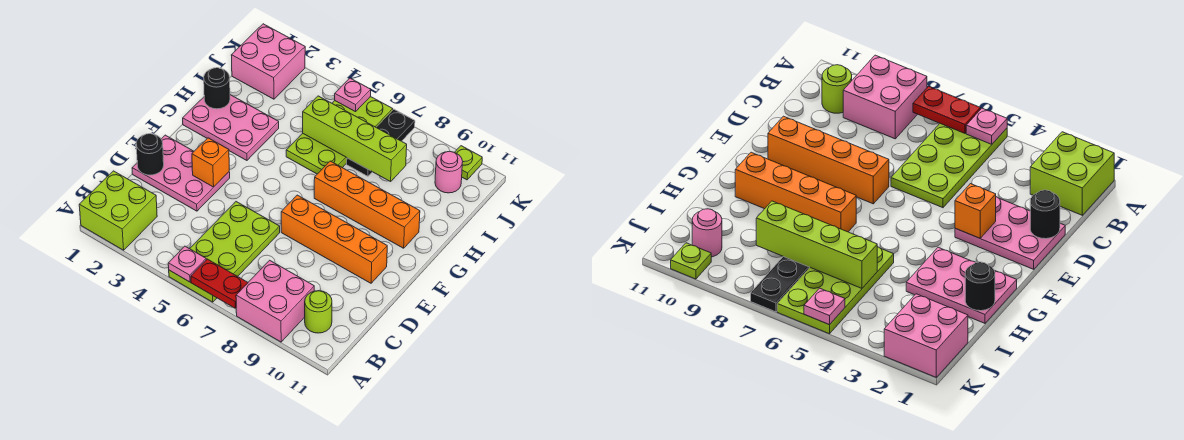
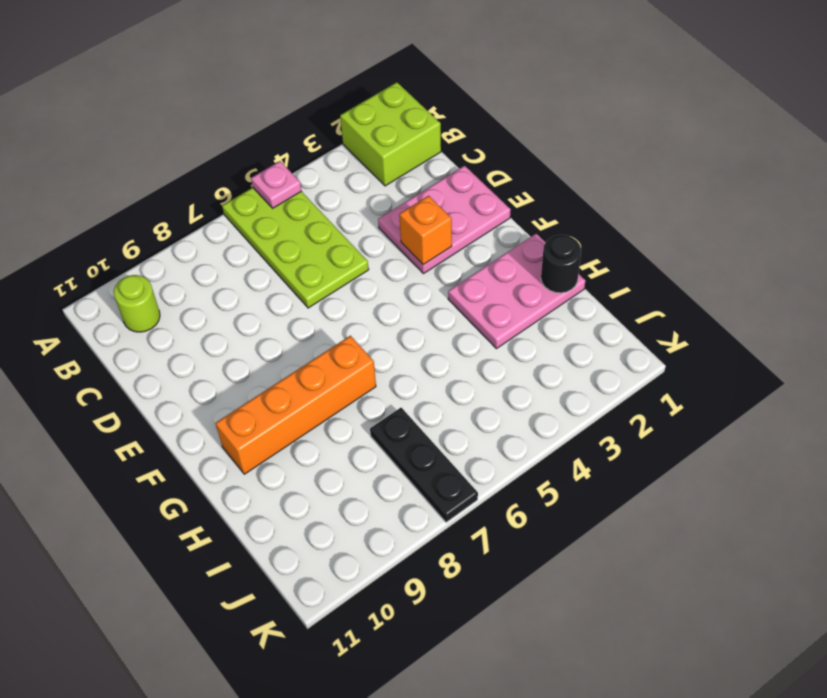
none -> pink 2x2 brick [236,260,314,342]
none -> orange 1x4 brick [281,195,387,283]
none -> lime 2x4 plate [286,96,393,174]

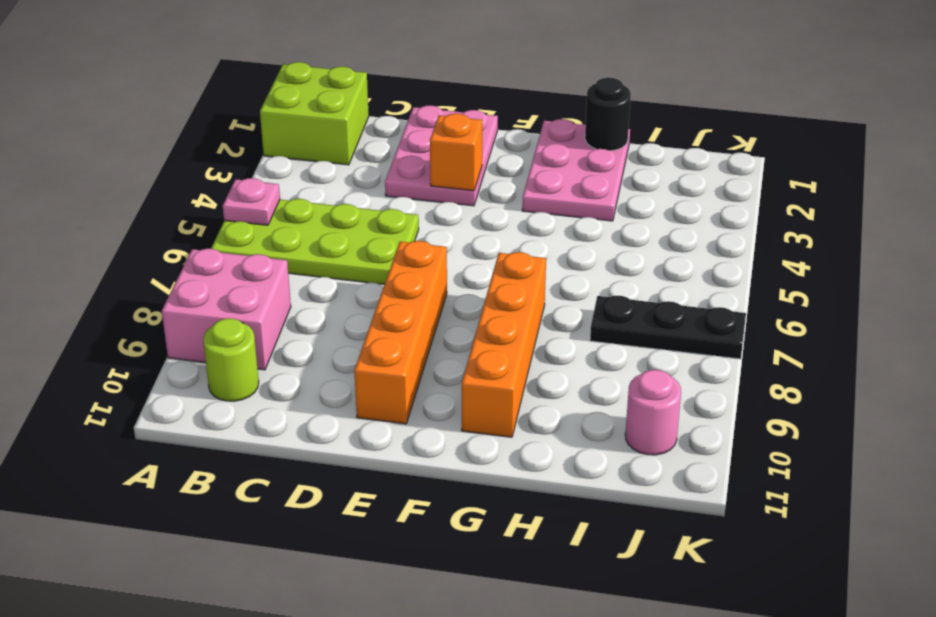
none -> lime 2x4 plate [286,96,393,174]
none -> pink 2x2 brick [231,24,305,99]
none -> lime 1x1 plate [454,146,482,180]

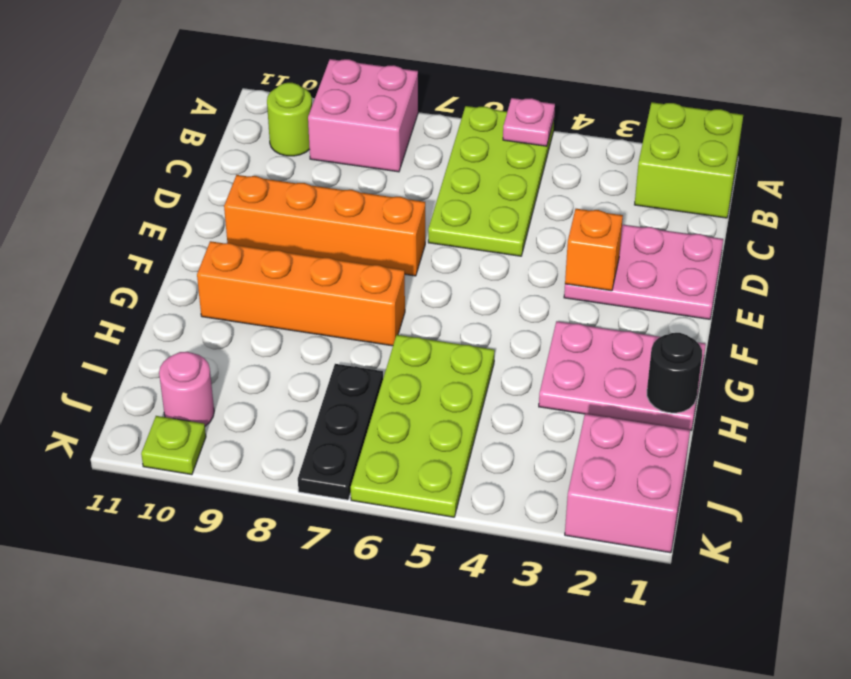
none -> red 1x2 plate [191,259,248,308]
none -> black 1x1 round brick [136,134,164,175]
none -> lime 1x4 brick [303,96,407,182]

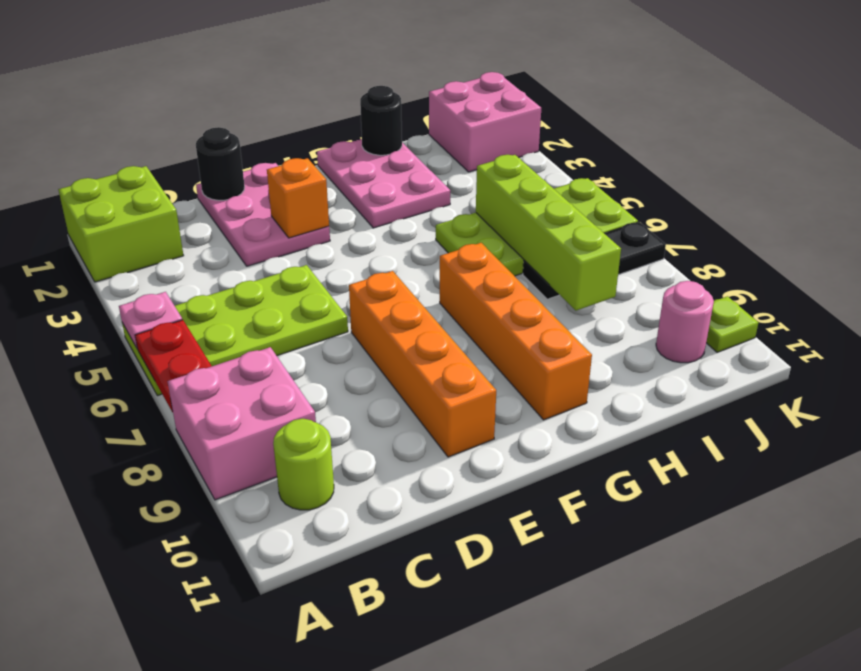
none -> pink 1x1 plate [335,78,371,112]

